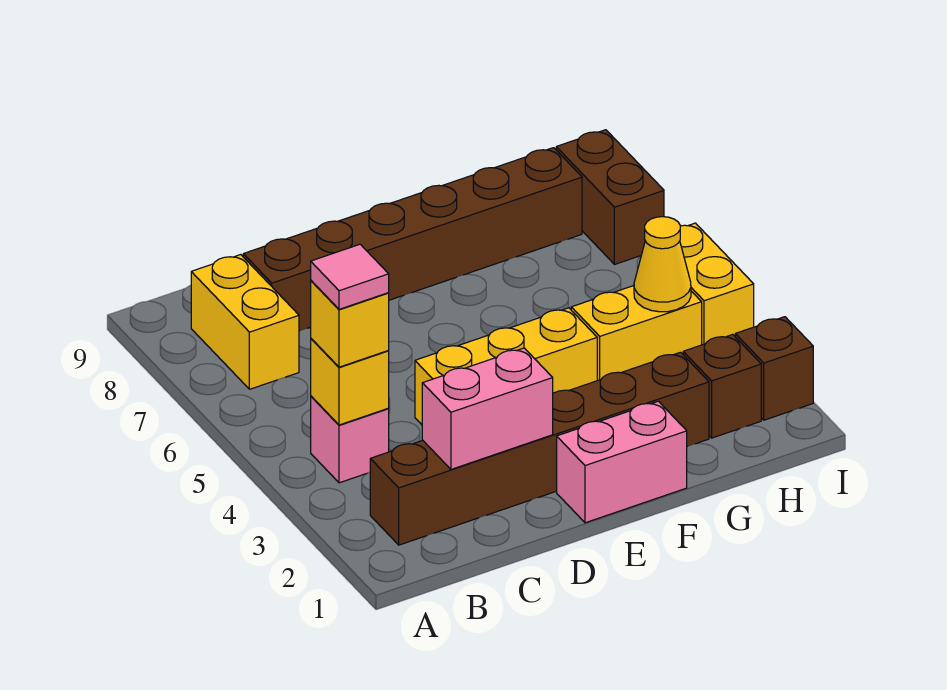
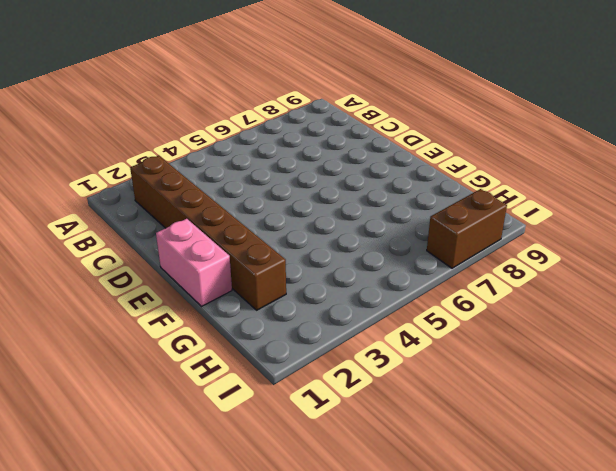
none -> pink 1x1 brick [311,396,389,483]
none -> yellow 1x2 brick [191,255,299,389]
none -> brown 1x6 brick [243,148,582,331]

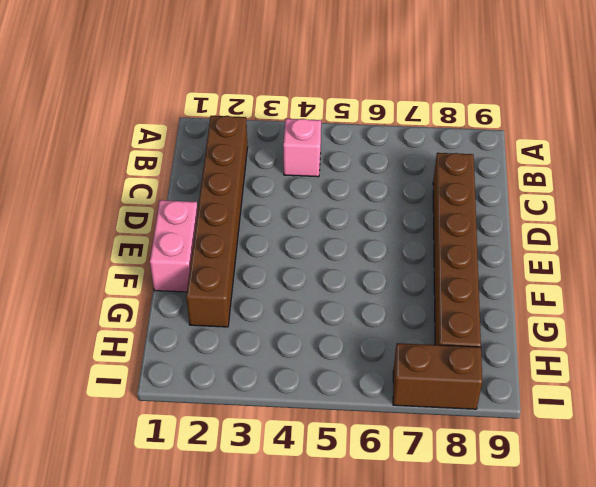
none -> yellow 1x2 brick [191,255,299,389]
none -> yellow 1x3 brick [415,308,597,425]
none -> yellow 1x2 brick [571,286,702,381]

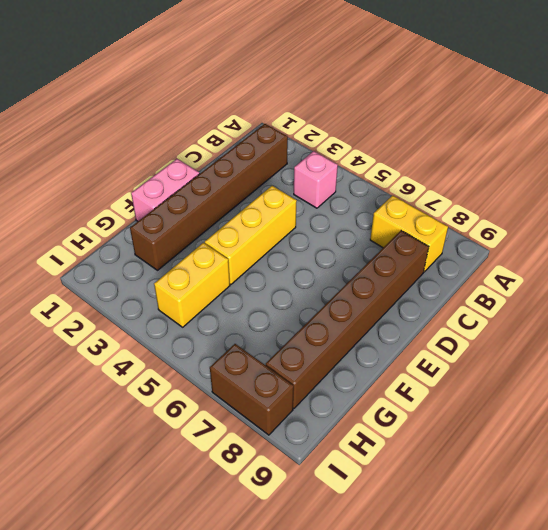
none -> brown 1x1 brick [683,334,761,438]
none -> brown 1x1 brick [735,317,813,420]
none -> yellow 1x2 brick [680,223,754,345]

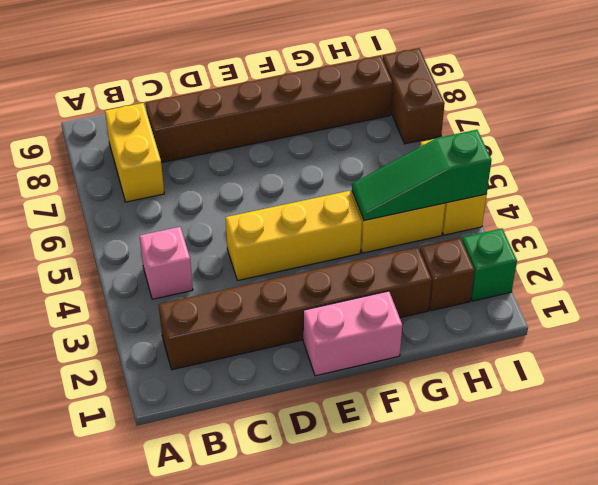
green 1x3 slope [352,130,491,221] -> yellow 1x1 cone [634,217,691,312]
green 1x1 brick [462,229,517,301] -> brown 1x1 brick [735,317,813,420]
none -> yellow 1x1 brick [311,339,389,425]
none -> pink 1x2 brick [422,348,553,469]
none -> yellow 1x1 brick [311,281,389,367]

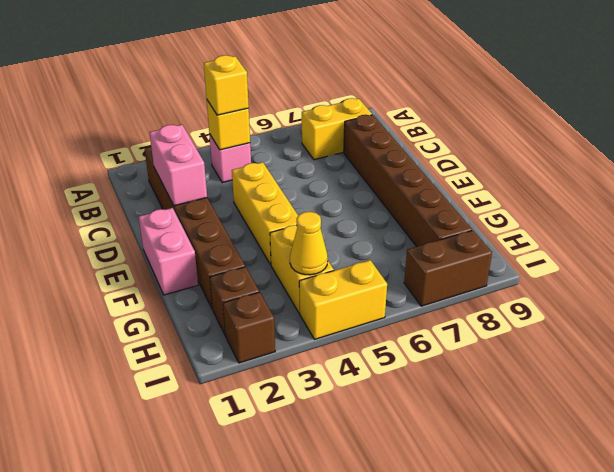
none -> pink 1x1 tile [311,244,389,309]

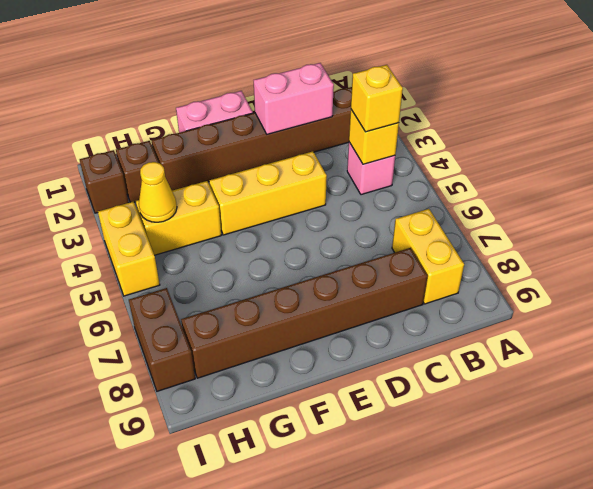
none -> pink 1x1 tile [311,244,389,309]

